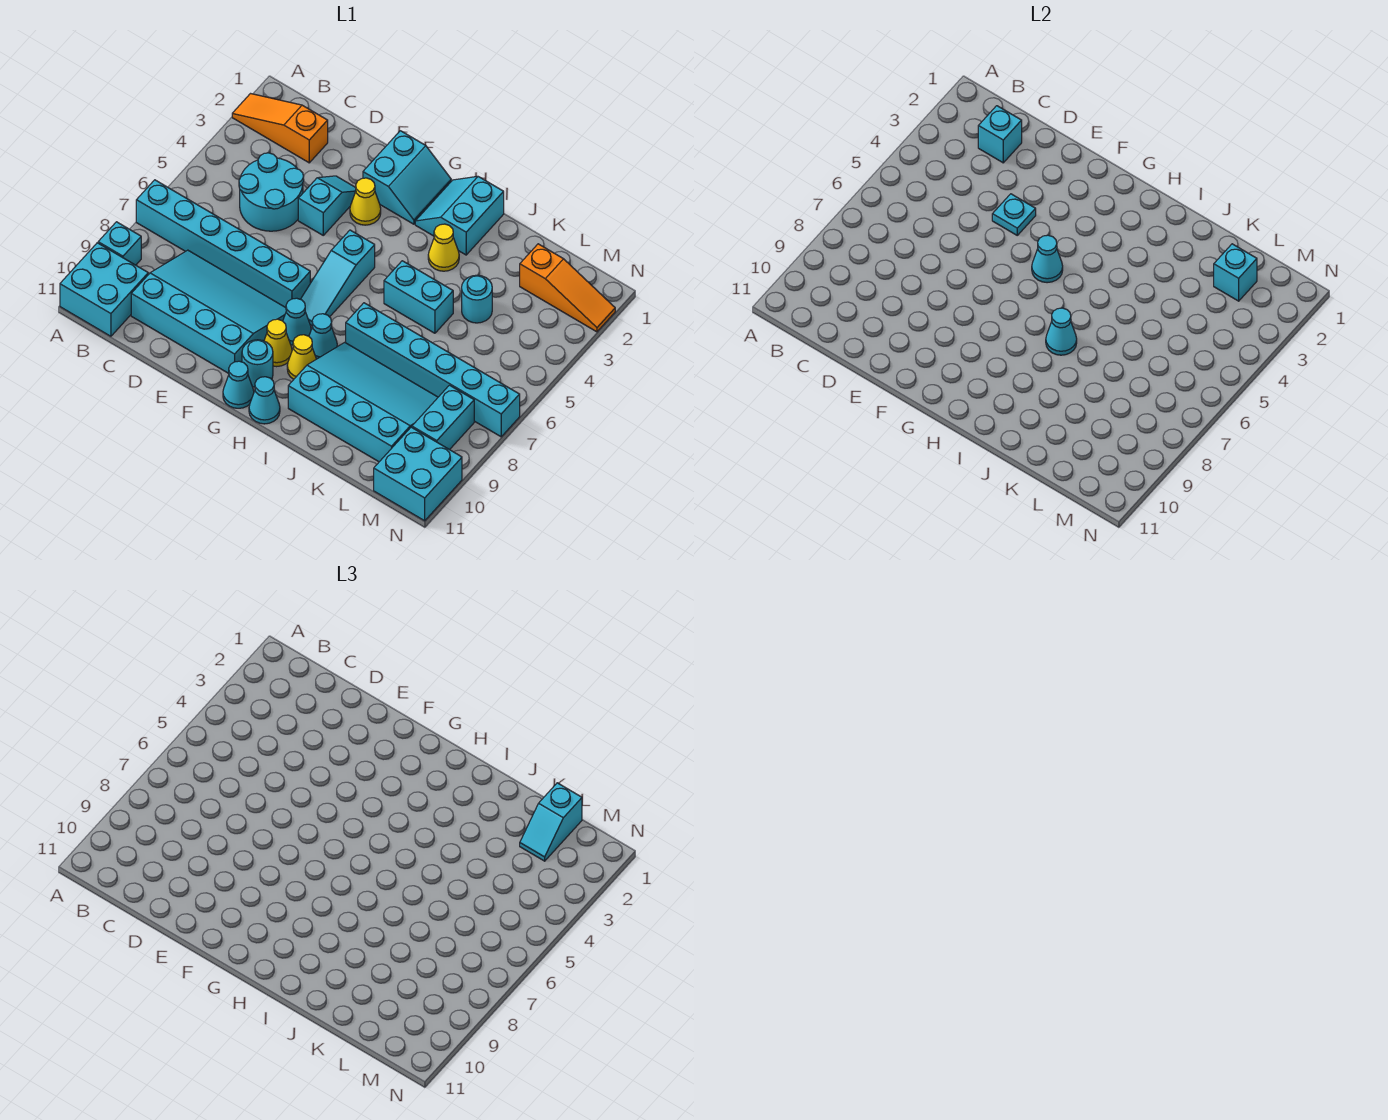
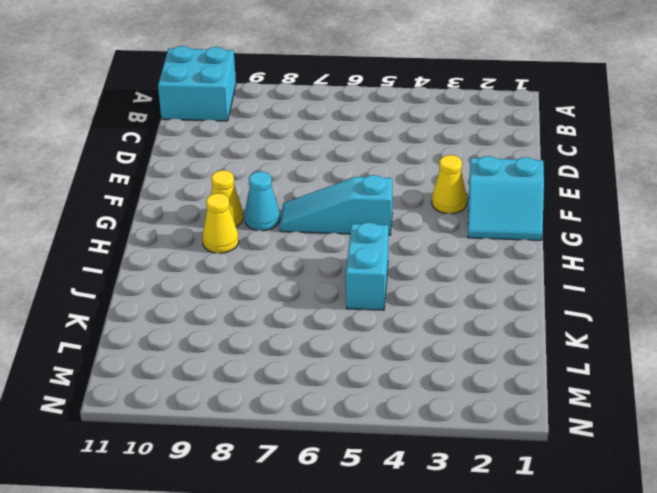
none -> orange 1x3 slope [232,94,328,163]
none -> cyan 1x6 brick [136,180,310,308]
none -> cyan 1x1 brick [98,222,141,265]
none -> cyan 2x2 round brick [239,153,304,231]

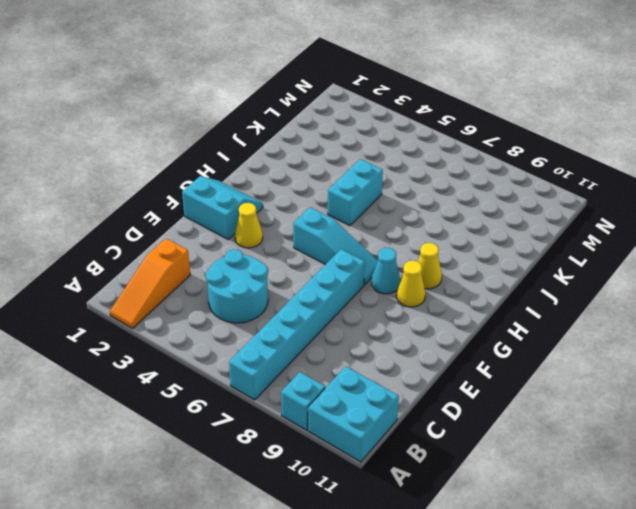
none -> cyan 3x4 slope [131,250,286,373]
none -> cyan 1x2 slope [298,176,356,235]
none -> cyan 1x1 round brick [242,340,273,387]
none -> cyan 1x1 cone [223,361,254,408]

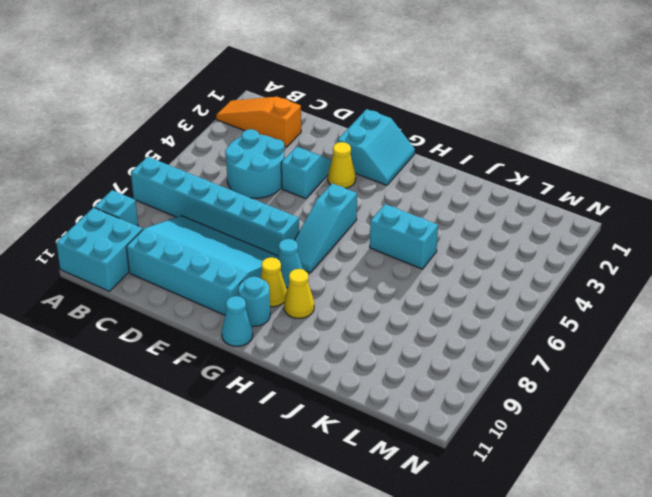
none -> cyan 2x2 slope [415,176,504,255]
none -> cyan 1x1 cone [309,314,337,359]
none -> cyan 1x1 cone [249,377,280,424]
none -> yellow 1x1 cone [428,224,459,271]

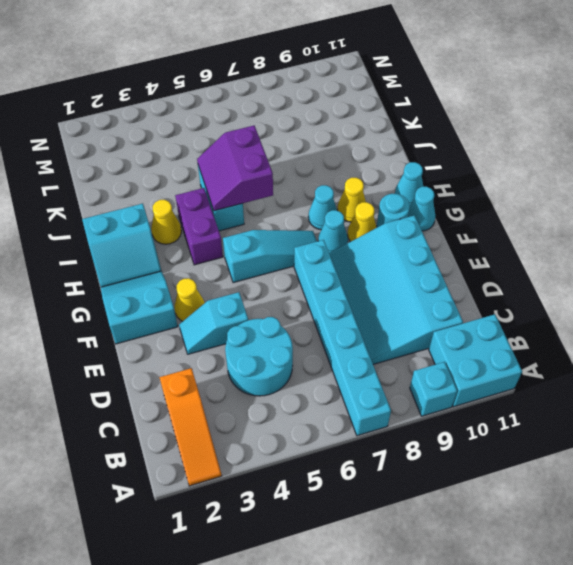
purple 1x2 brick [175,188,223,265] -> none
purple 2x2 slope [197,126,273,211] -> none
none -> cyan 1x6 brick [346,303,520,437]
none -> cyan 3x4 slope [288,342,438,462]
none -> cyan 1x1 round brick [462,275,492,323]
none -> orange 1x3 slope [520,244,615,332]

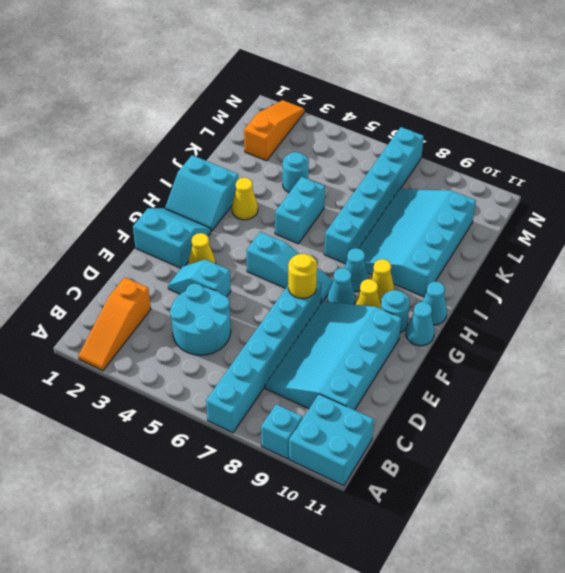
yellow 1x1 round brick [288,254,317,299] -> none
none -> cyan 1x2 brick [412,385,474,450]
none -> cyan 2x2 brick [374,427,462,521]
none -> cyan 1x1 brick [978,106,1022,163]
none -> cyan 1x1 plate [992,194,1036,235]

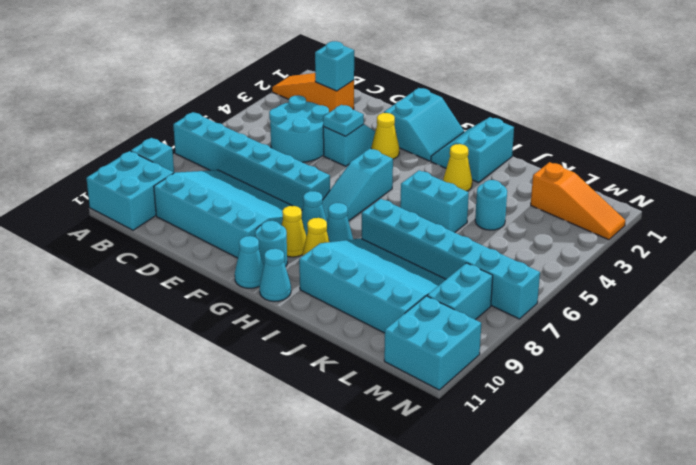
none -> cyan 1x1 cone [1032,235,1063,283]
none -> cyan 1x1 cone [1046,308,1077,355]
none -> cyan 1x1 brick [1214,244,1257,301]
none -> cyan 1x2 slope [520,783,582,861]

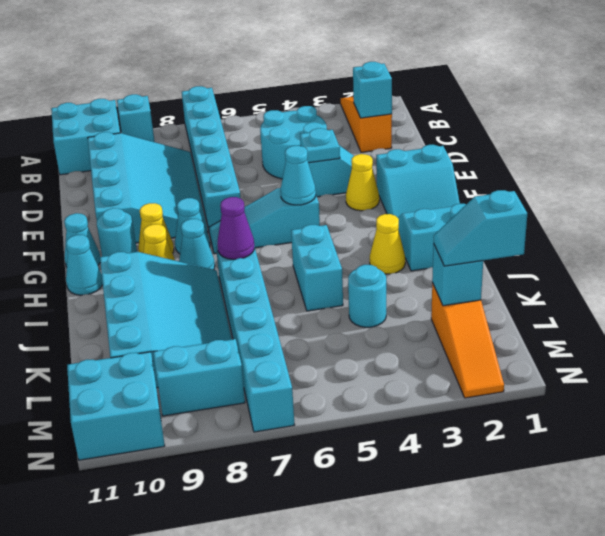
purple 1x1 cone [217,197,254,259] -> cyan 1x1 cone [1046,308,1077,355]

